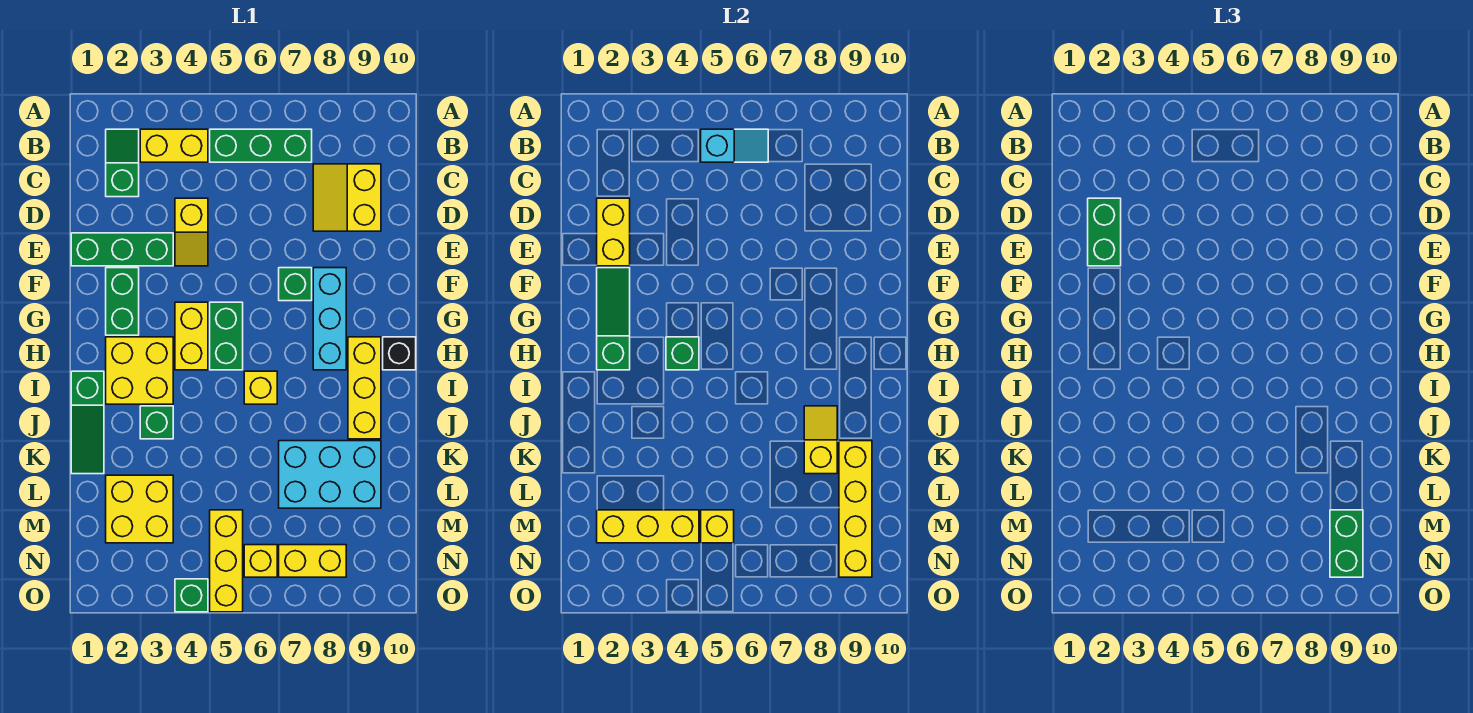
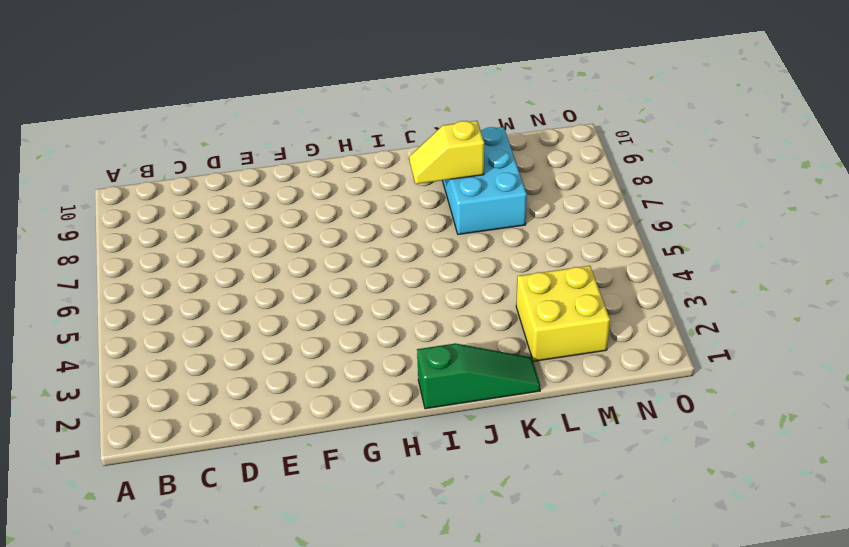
none -> green 1x2 slope [106,129,139,197]
none -> yellow 1x2 brick [140,129,208,162]
none -> green 1x3 brick [210,129,312,162]
none -> yellow 2x2 slope [313,164,381,231]

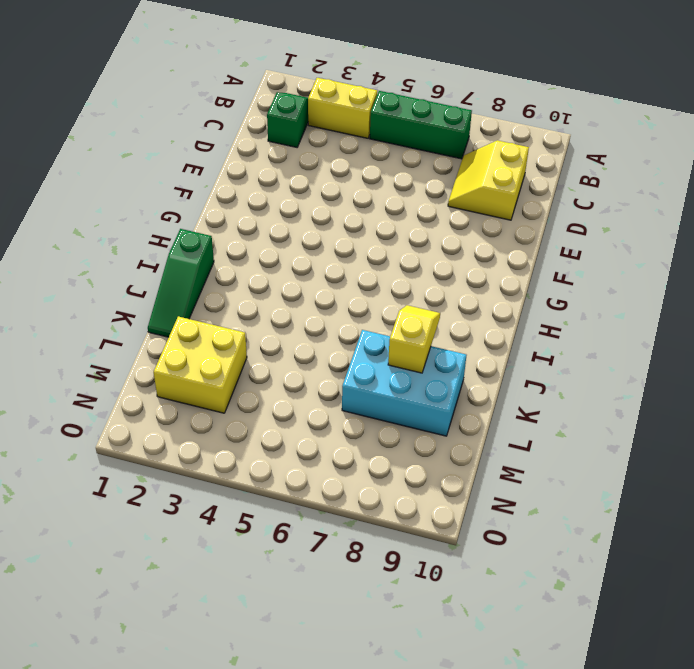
none -> yellow 1x2 slope [175,198,208,266]
none -> green 1x3 brick [71,233,173,266]
none -> green 1x2 brick [106,268,139,335]
none -> green 1x1 brick [279,268,312,301]

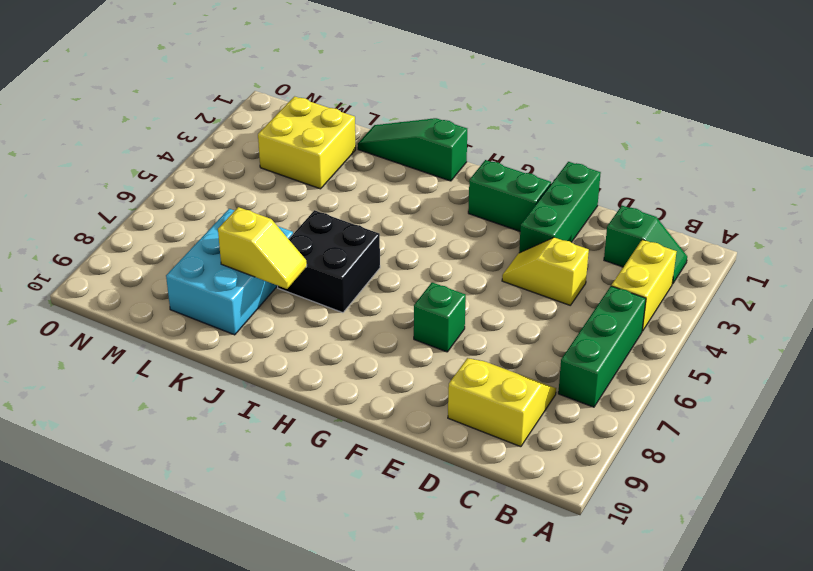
black 2x2 brick [278,210,380,313] -> yellow 1x1 brick [244,371,277,404]
none -> cyan 1x3 brick [313,268,346,370]
none -> yellow 1x2 brick [175,302,208,370]
none -> green 1x2 brick [210,302,243,370]
none -> yellow 2x2 brick [106,337,173,404]

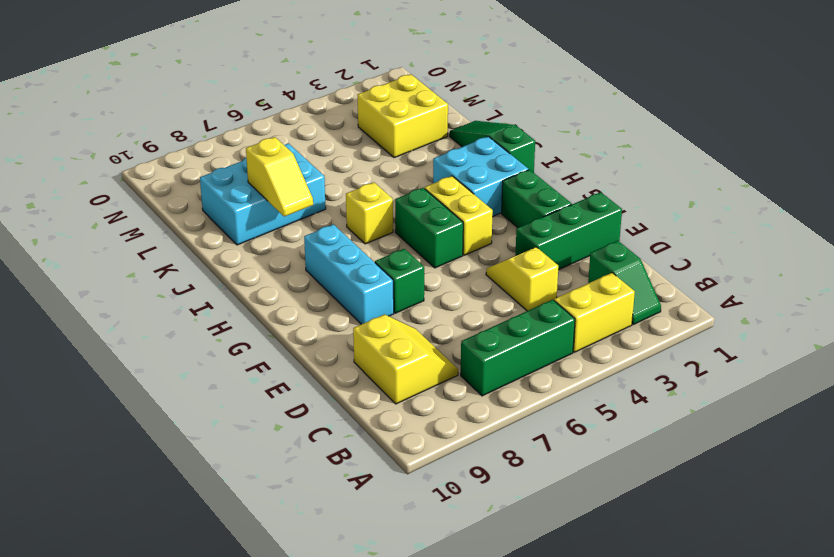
cyan 2x2 brick [433,136,528,217] -> yellow 2x2 brick [106,337,173,404]
none -> yellow 1x3 brick [348,337,381,439]
none -> black 1x1 brick [383,337,416,370]
none -> green 1x1 brick [140,406,173,439]
none -> yellow 1x3 brick [210,510,243,612]

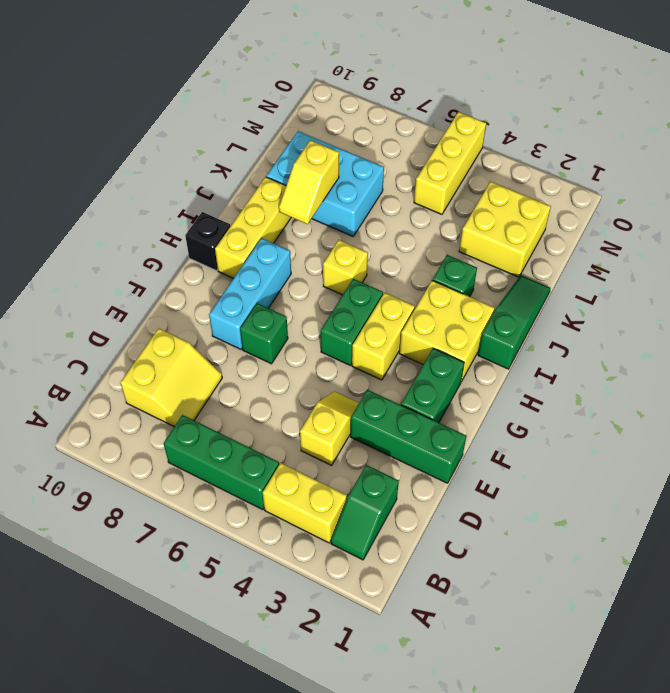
none -> yellow 1x1 brick [244,545,277,577]
none -> yellow 1x2 brick [279,545,346,577]
none -> green 1x1 brick [175,579,208,612]
none -> cyan 1x2 slope [701,129,768,162]

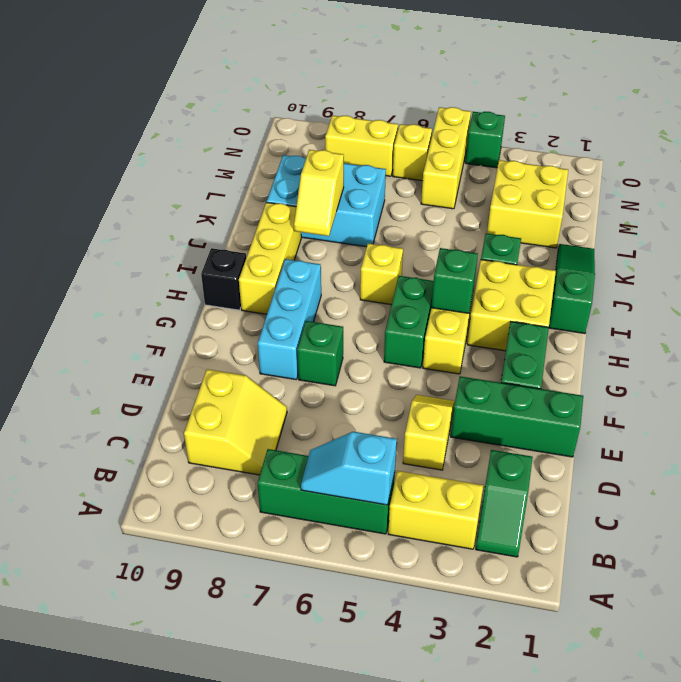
none -> yellow 1x2 brick [597,198,630,266]
none -> green 1x3 slope [597,268,630,370]
none -> yellow 1x4 brick [839,441,872,577]
none -> yellow 1x3 brick [597,510,699,543]

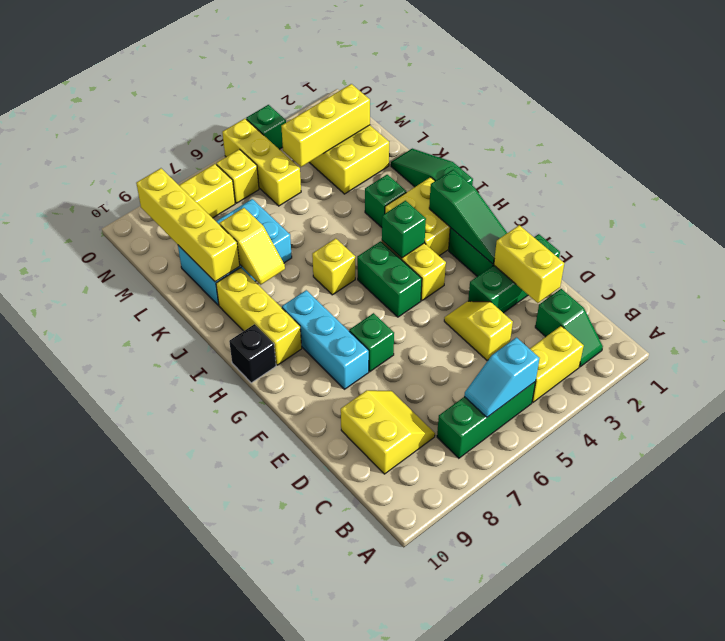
none -> yellow 1x1 brick [701,510,734,543]
none -> green 1x2 brick [1088,198,1121,266]
none -> green 1x2 brick [1330,510,1363,577]

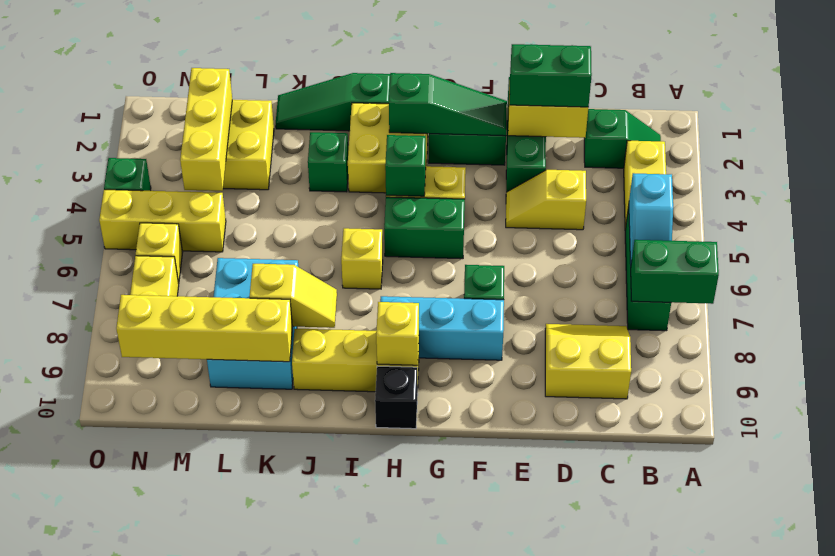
green 1x2 brick [631,240,719,304] -> green 1x2 brick moved to [1330,510,1363,577]
yellow 1x1 brick [376,302,419,365] -> yellow 1x1 brick moved to [701,510,734,543]

